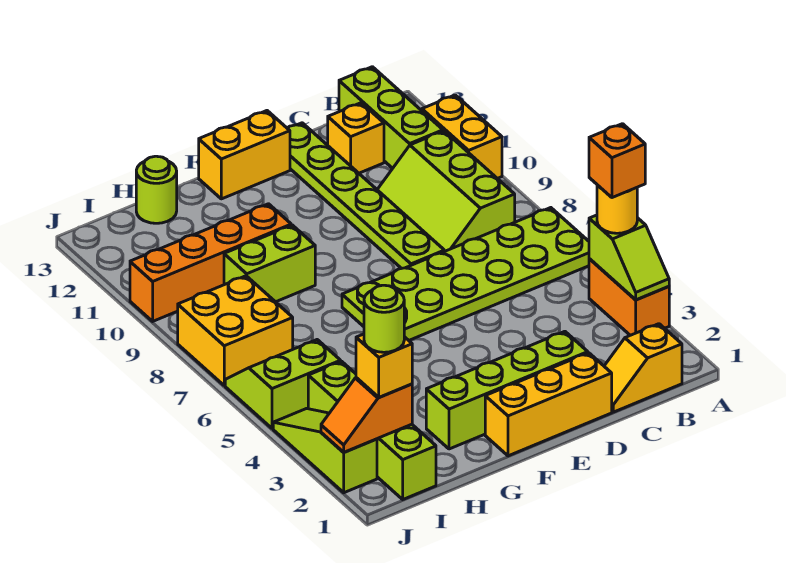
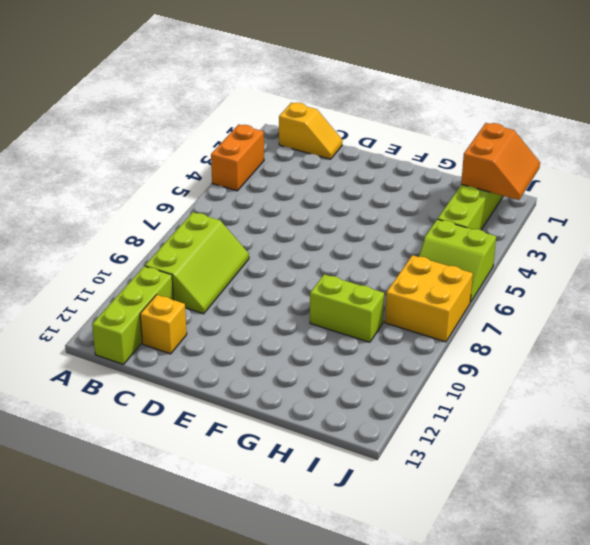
orange 2x2 slope [461,123,540,200] -> orange 1x2 slope [321,378,412,452]
none -> lime 2x6 plate [342,208,589,340]
none -> yellow 1x2 brick [422,95,502,178]
none -> yellow 1x3 brick [485,353,612,456]

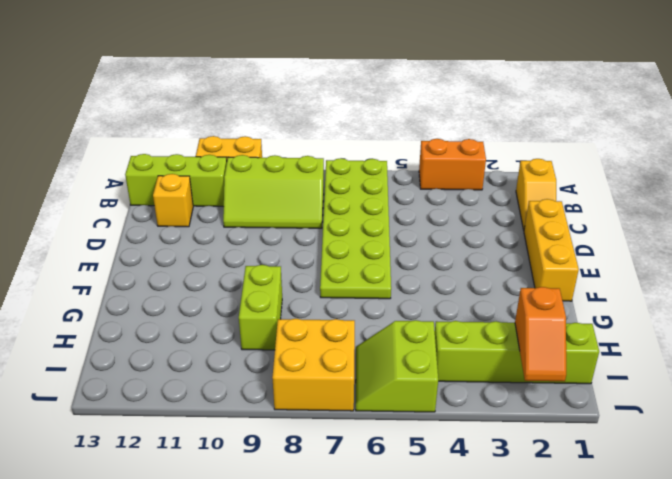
none -> lime 1x4 brick [426,331,588,449]
none -> lime 1x6 plate [287,123,444,269]
none -> yellow 1x2 brick [199,111,290,199]

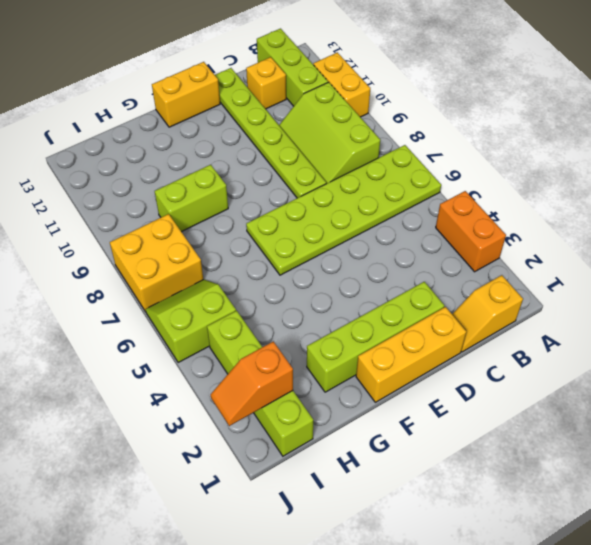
none -> orange 1x4 brick [130,204,291,321]
none -> lime 1x1 round brick [136,156,177,223]
none -> lime 1x3 slope [273,408,377,493]

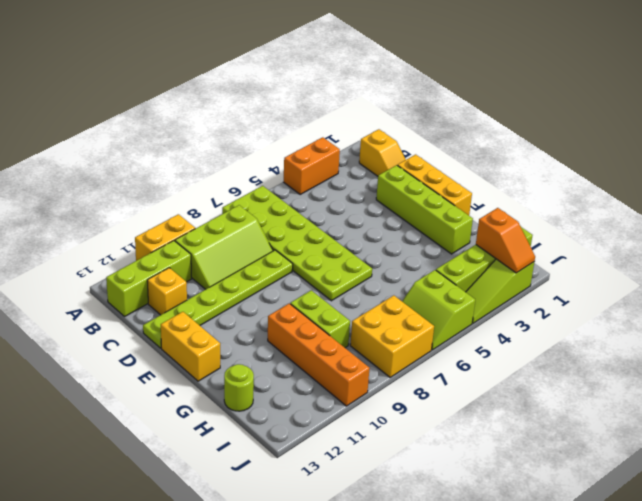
none -> lime 1x2 slope [589,215,669,300]
none -> yellow 1x1 round brick [597,185,637,233]
none -> yellow 1x1 brick [356,334,412,397]

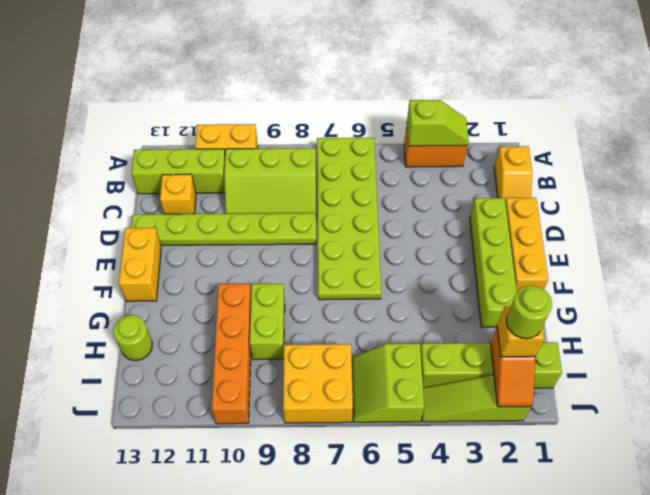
none -> yellow 1x1 round brick [597,185,637,233]
none -> orange 1x1 brick [589,124,645,198]

